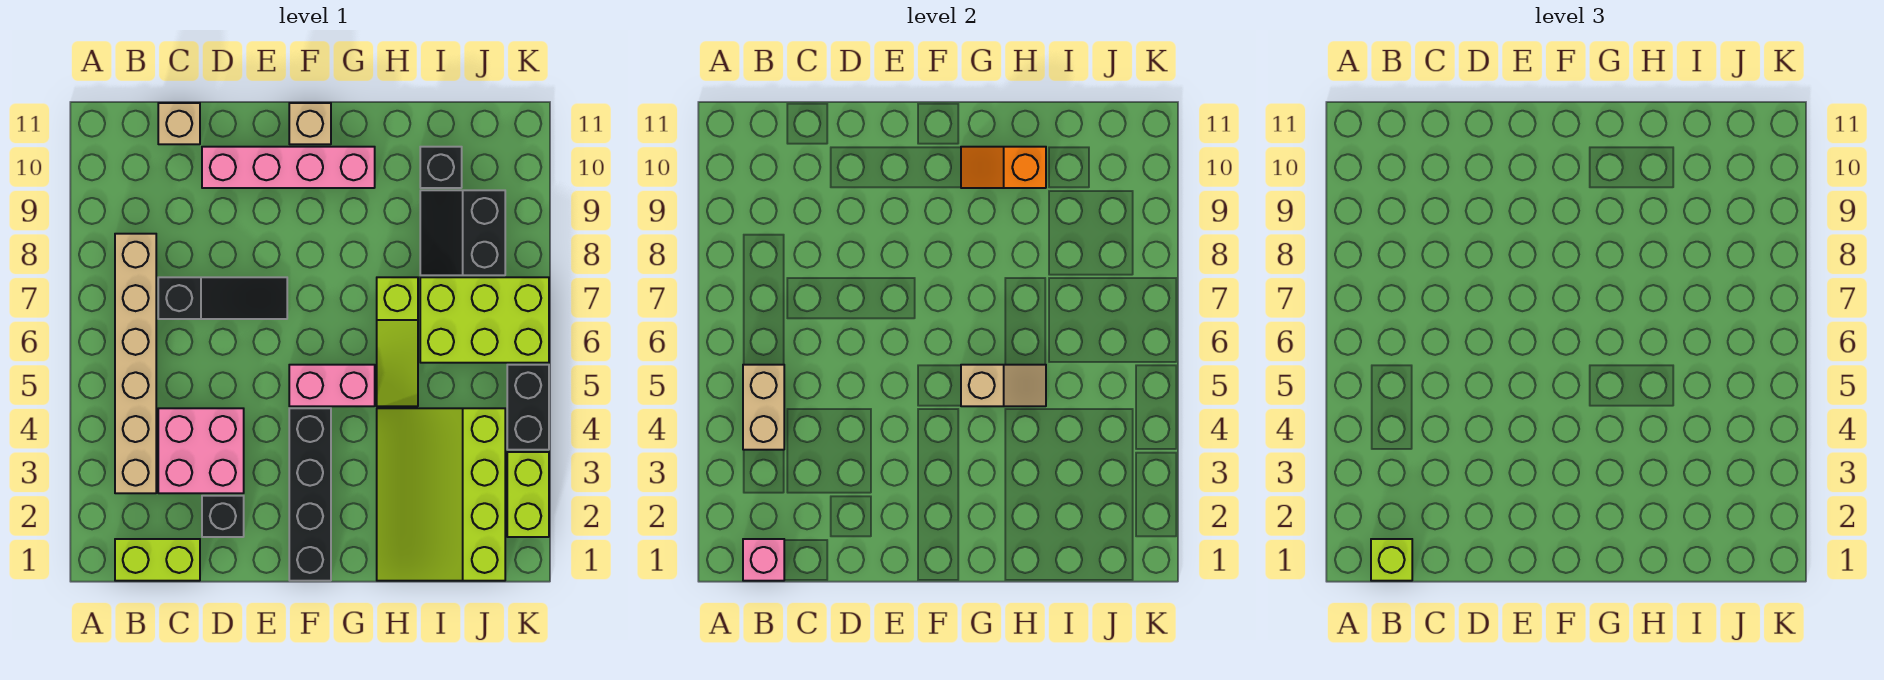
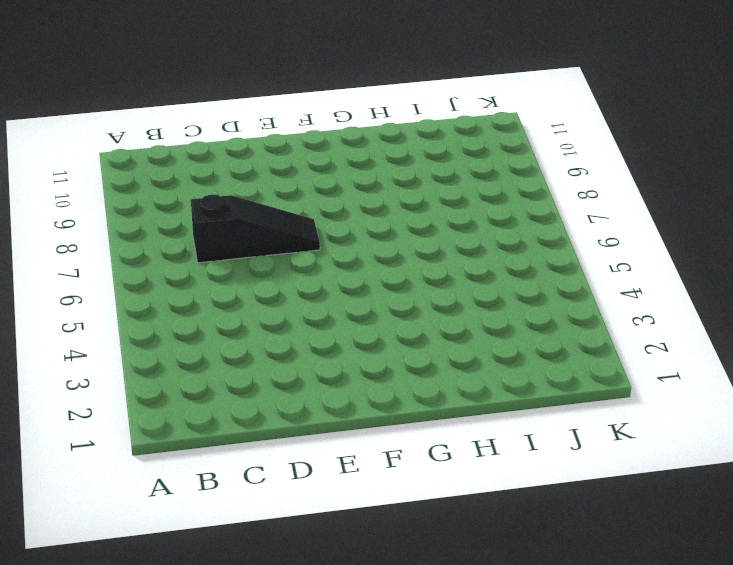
none -> lime 1x2 brick [115,539,200,581]
none -> tan 1x6 brick [115,234,156,493]
none -> pink 2x2 brick [158,408,244,493]

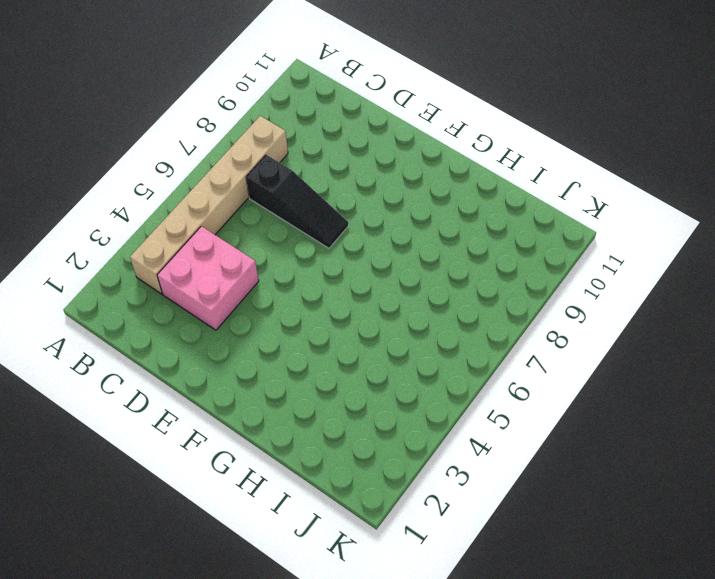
none -> lime 1x2 brick [115,539,200,581]
none -> tan 1x1 brick [158,103,200,144]
none -> black 1x1 brick [202,496,244,537]

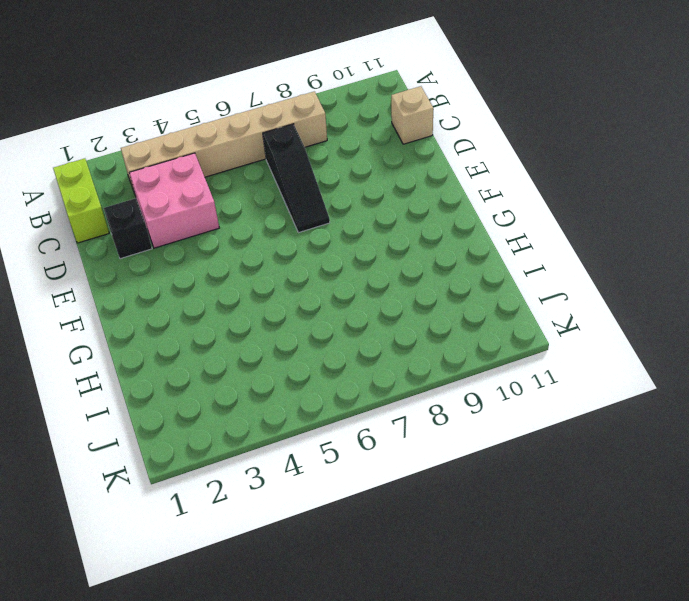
none -> pink 1x4 brick [202,147,375,188]
none -> black 1x4 brick [289,408,331,581]
none -> pink 1x2 brick [289,365,375,406]

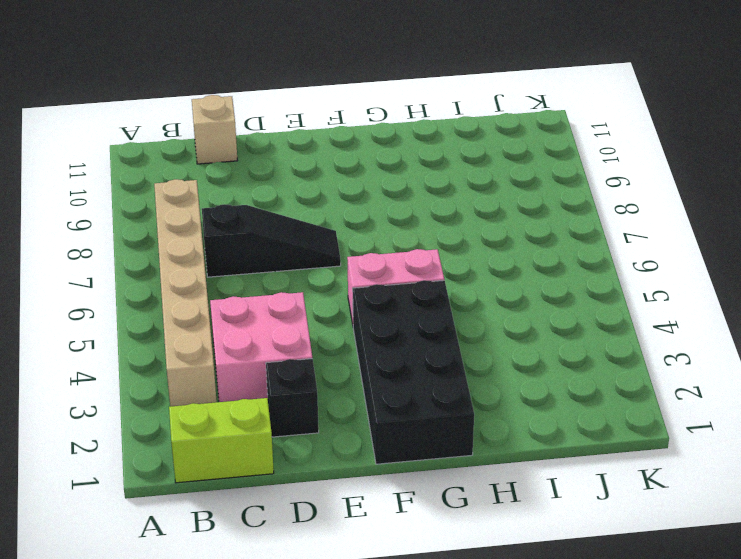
black 2x4 brick [353,280,474,464] -> black 1x4 brick [289,408,331,581]
none -> pink 1x4 brick [202,147,375,188]
none -> tan 1x1 brick [289,103,331,144]
none -> lime 3x4 slope [377,408,505,581]

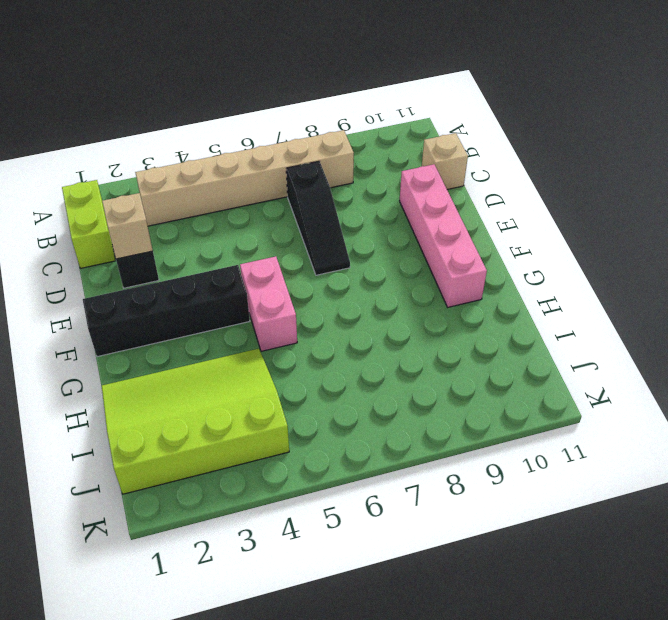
tan 1x1 brick [102,193,153,259] -> tan 1x1 brick moved to [289,103,331,144]
none -> pink 2x2 brick [158,408,244,493]
none -> lime 1x3 slope [377,277,418,406]
none -> lime 2x3 brick [420,277,549,363]

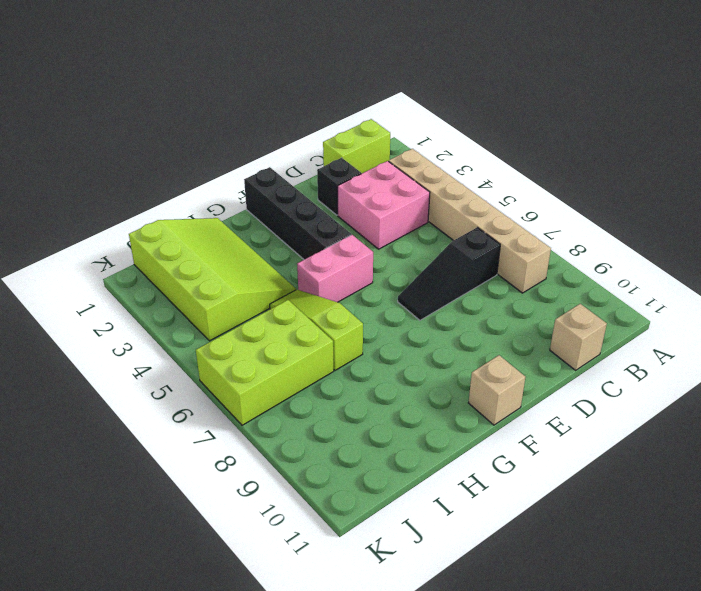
none -> pink 1x4 brick [202,147,375,188]
none -> black 2x2 slope [420,190,505,275]
none -> black 1x1 brick [420,147,462,188]

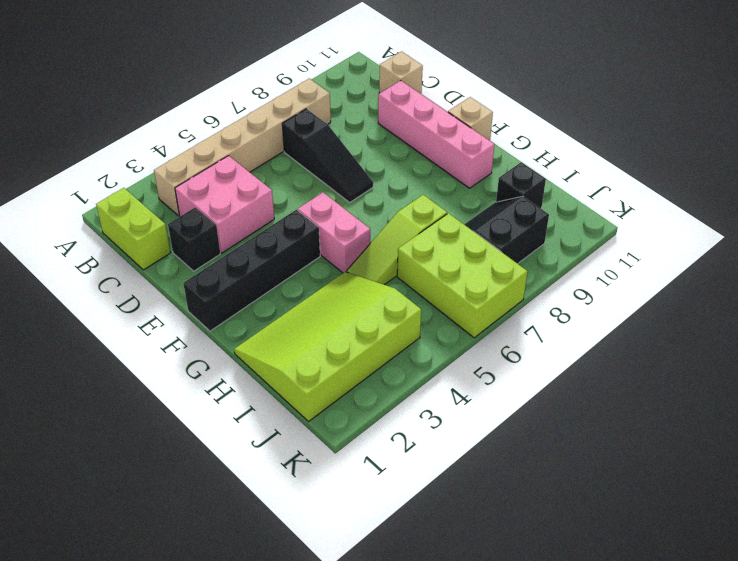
none -> lime 1x2 brick [507,452,549,537]
none -> black 1x2 brick [507,365,549,450]
none -> pink 1x1 brick [743,539,784,581]

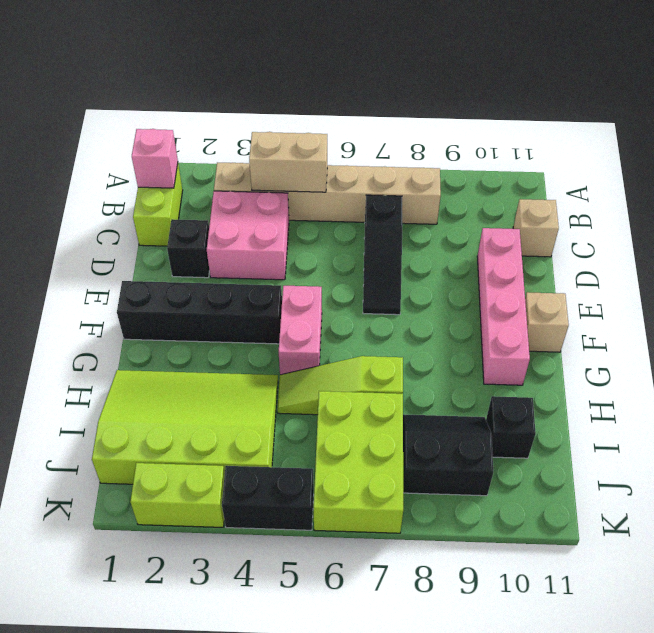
none -> tan 1x2 slope [961,365,1046,406]
none -> orange 1x2 slope [961,147,1046,188]
none -> lime 1x1 brick [1371,539,1412,581]

